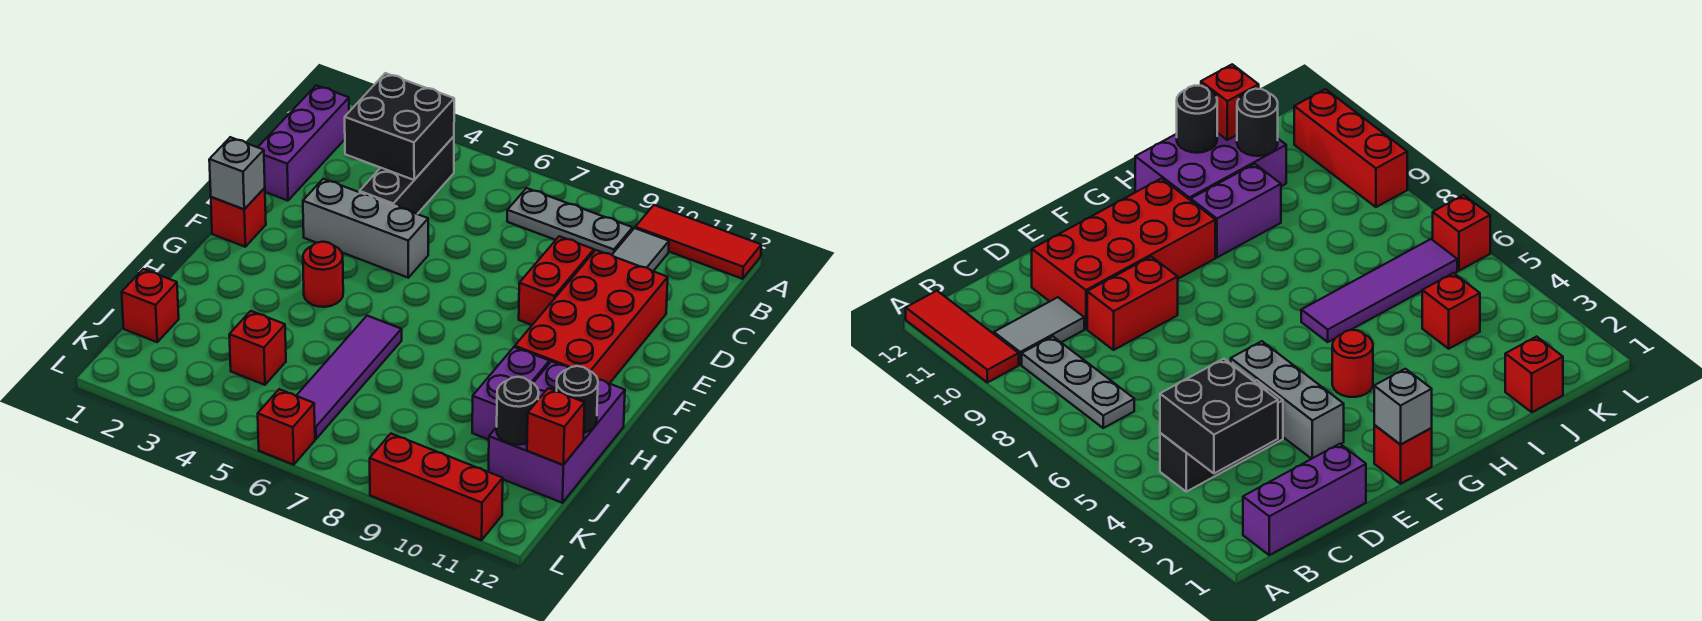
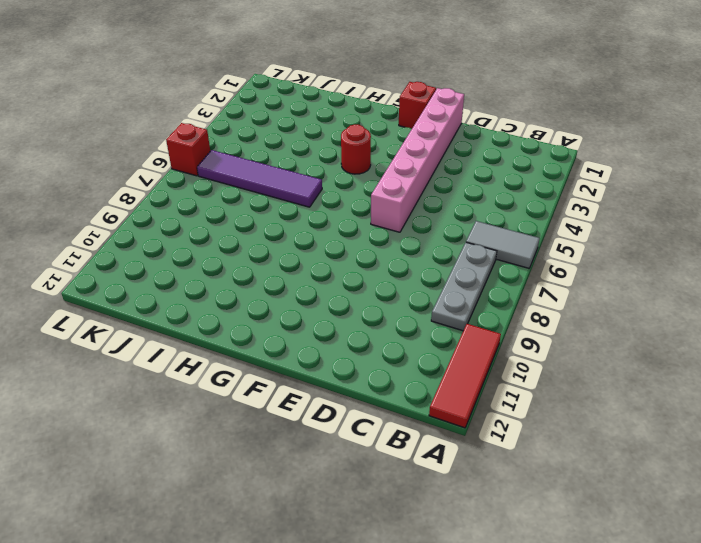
grey 1x2 tile [466,221,540,268] -> grey 1x2 tile moved to [612,228,669,271]
pink 1x6 brick [371,88,464,232] -> grey 1x3 brick [303,179,428,278]
none -> purple 1x3 brick [258,85,349,201]
none -> black 1x3 brick [360,136,454,214]
none -> red 1x2 brick [519,236,594,325]

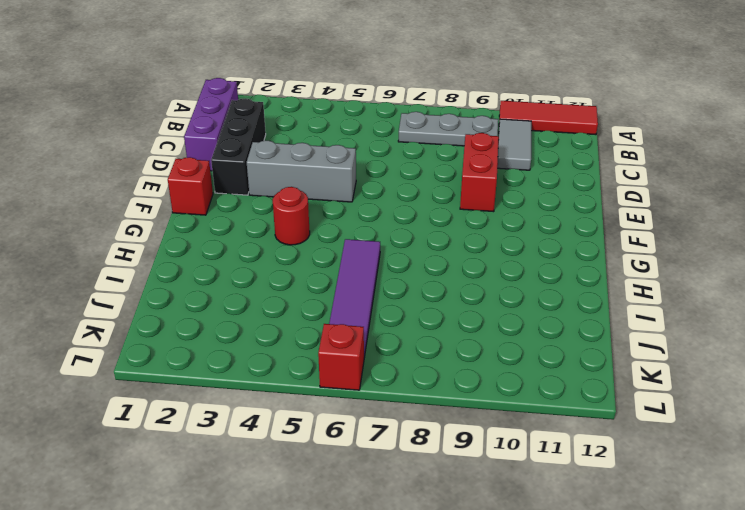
black 1x3 brick [211,98,266,195] -> black 1x3 brick moved to [360,136,454,214]
none -> red 2x4 brick [515,250,668,384]
none -> purple 1x2 brick [472,347,549,440]
none -> purple 2x3 brick [489,361,625,503]

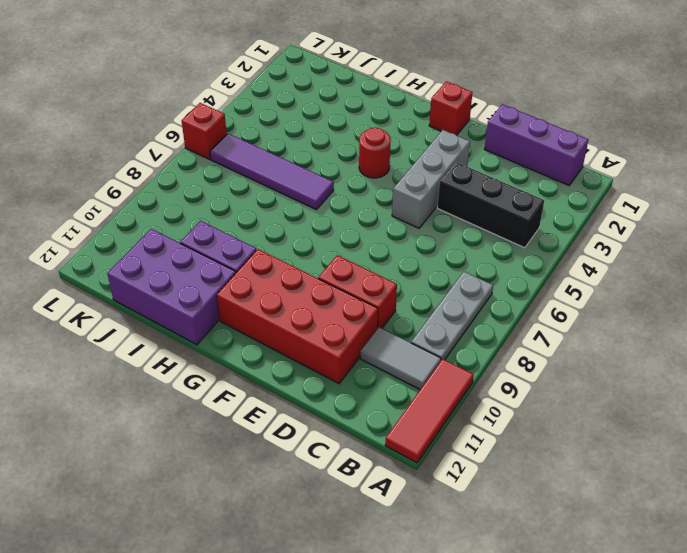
none -> red 1x1 brick [122,269,179,342]
none -> red 1x1 brick [229,311,286,385]
none -> red 1x3 brick [370,434,503,540]

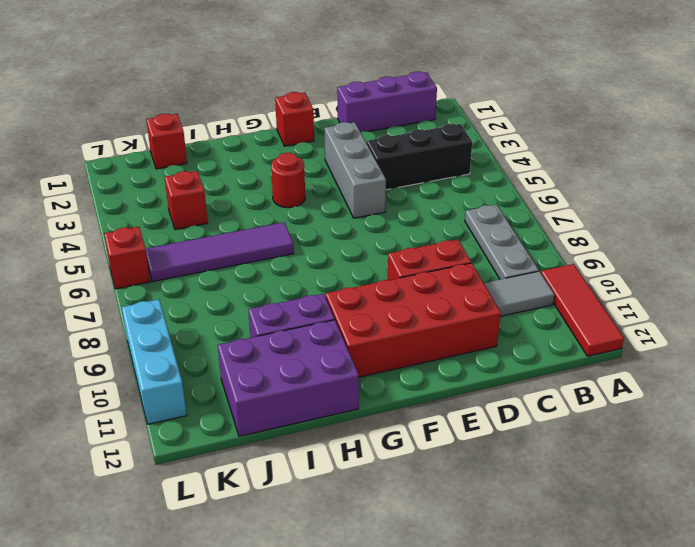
cyan 1x3 brick [122,299,187,424] -> red 1x3 brick [370,434,503,540]
none -> black 2x2 brick [345,73,454,180]
none -> grey 1x1 brick [209,137,265,209]
none -> black 1x1 round brick [557,366,598,433]

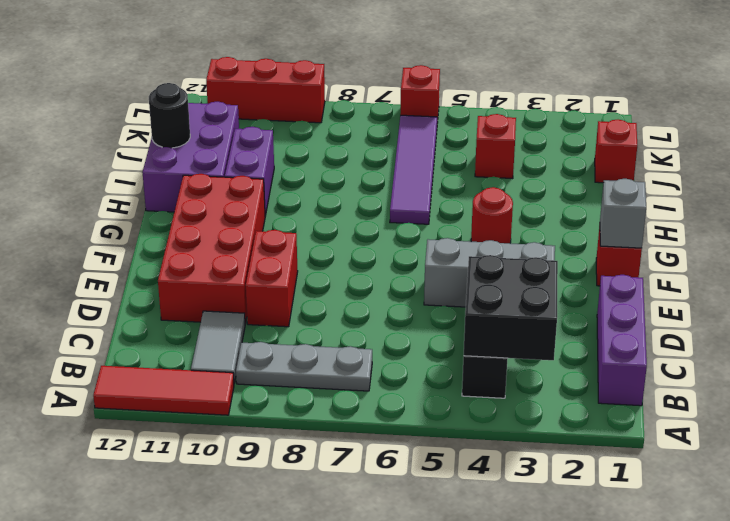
none -> black 1x1 round brick [497,377,539,445]
none -> red 1x1 brick [527,388,585,465]

